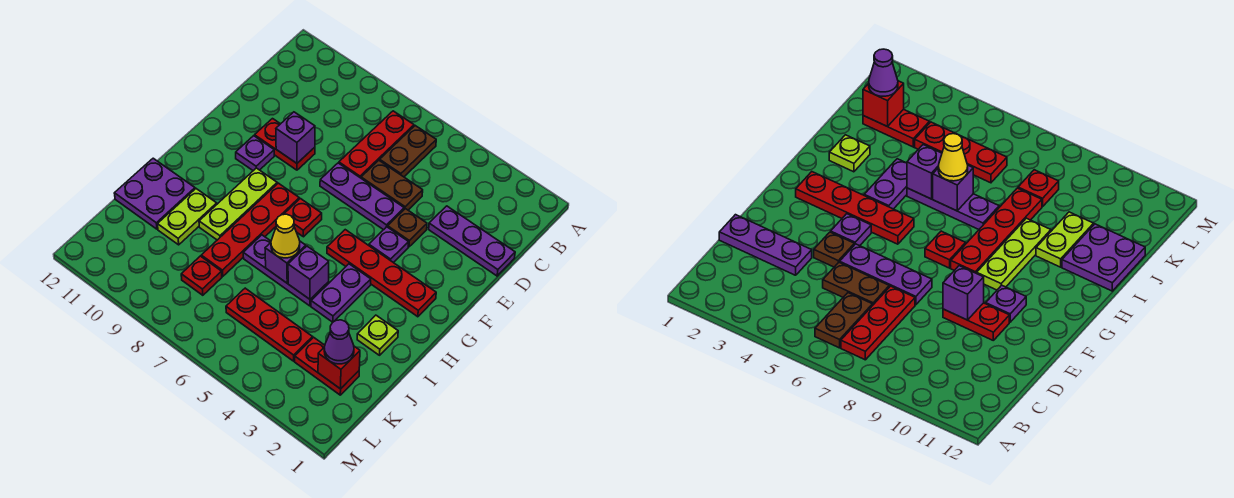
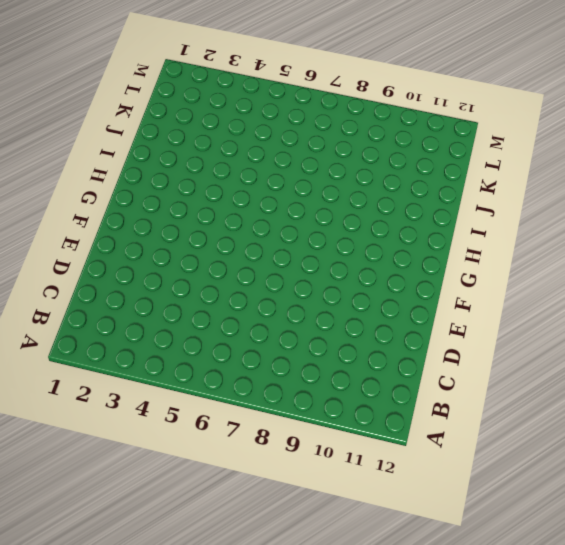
none -> brown 1x2 plate [380,126,436,177]
none -> red 1x3 plate [339,111,414,178]
none -> purple 1x3 plate [429,206,515,276]

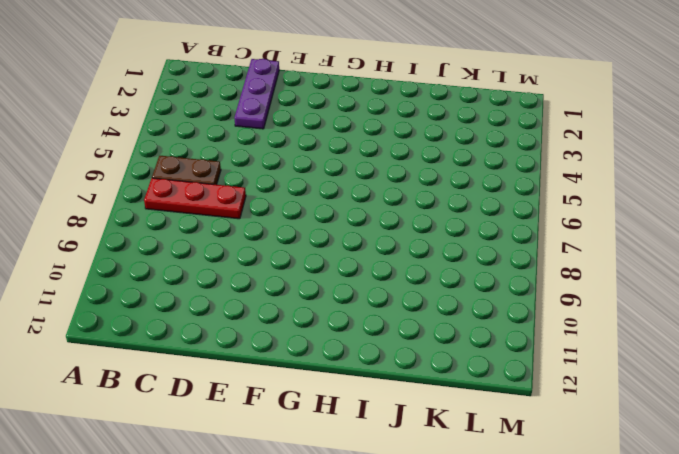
none -> brown 1x2 plate [361,160,423,210]
none -> brown 1x1 plate [388,209,427,247]
none -> purple 1x3 plate [320,163,404,230]

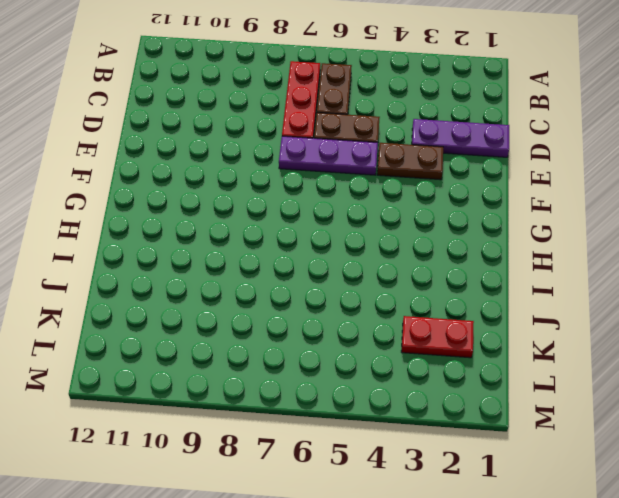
brown 1x2 plate [377,143,443,180] -> brown 1x1 plate [388,209,427,247]
none -> red 1x2 plate [255,119,315,170]
none -> purple 1x1 plate [369,227,409,263]
none -> purple 1x1 plate [236,136,274,171]

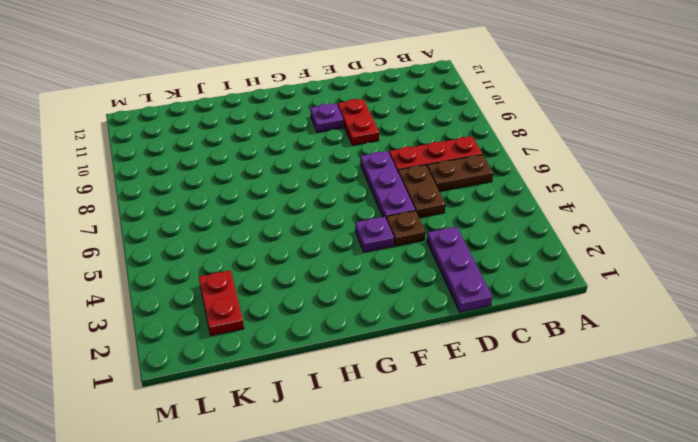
none -> red 1x4 plate [327,230,436,317]
none -> red 1x1 plate [283,199,322,237]
none -> red 1x4 plate [201,183,299,276]

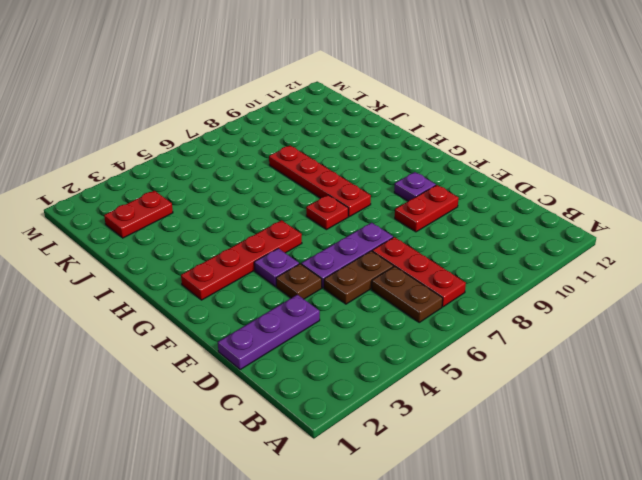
none -> lime 1x3 plate [199,168,277,240]
none -> purple 1x2 plate [311,264,371,322]
none -> lime 1x1 plate [357,315,398,355]

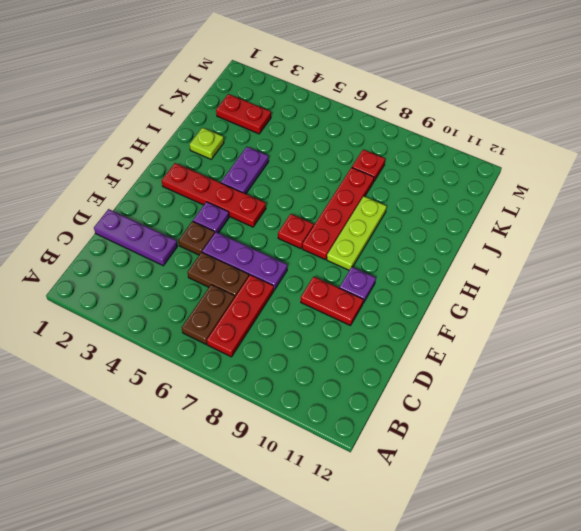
none -> purple 1x3 plate [243,235,329,306]
none -> lime 1x2 plate [158,189,217,245]
none -> purple 2x2 plate [114,158,195,229]

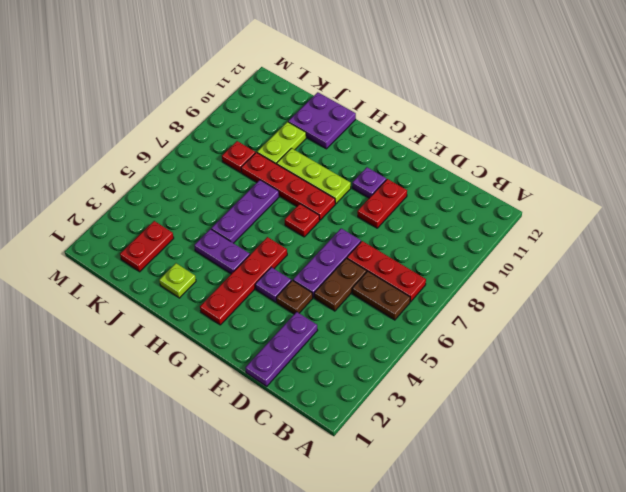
lime 1x2 plate [257,122,306,164] -> lime 1x2 plate turned to [158,189,217,245]
none -> red 1x3 plate [226,288,313,361]
none -> purple 1x1 brick [276,112,315,163]
none -> purple 1x1 brick [288,246,329,299]

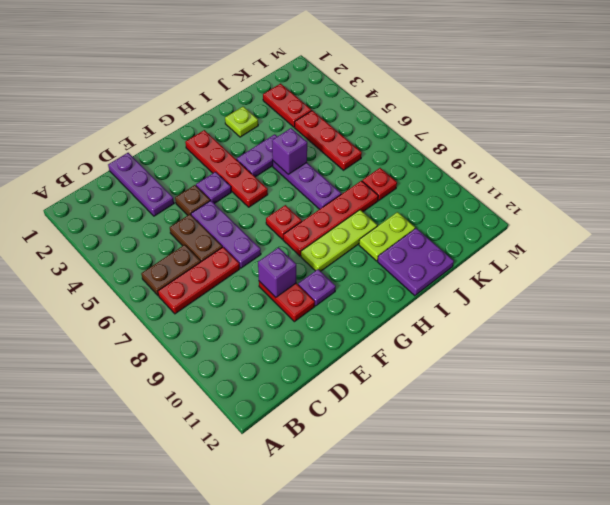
none -> purple 1x1 brick [265,241,306,283]
none -> red 1x1 brick [318,346,360,389]
none -> yellow 1x1 cone [271,214,300,258]

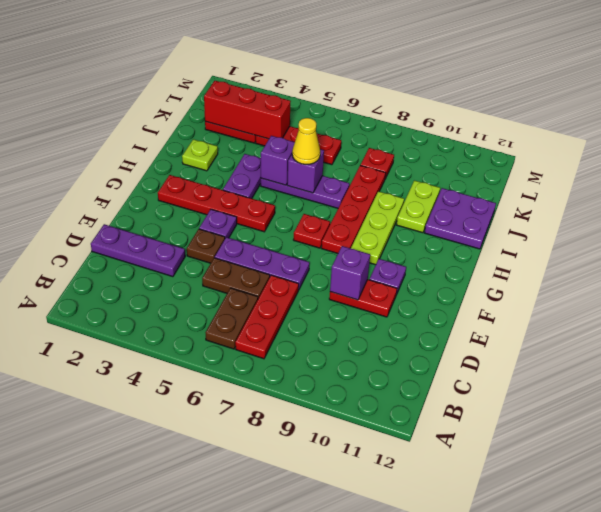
red 1x3 brick [204,81,291,139] -> red 1x1 brick [318,346,360,389]
none -> purple 1x1 cone [324,320,354,364]

